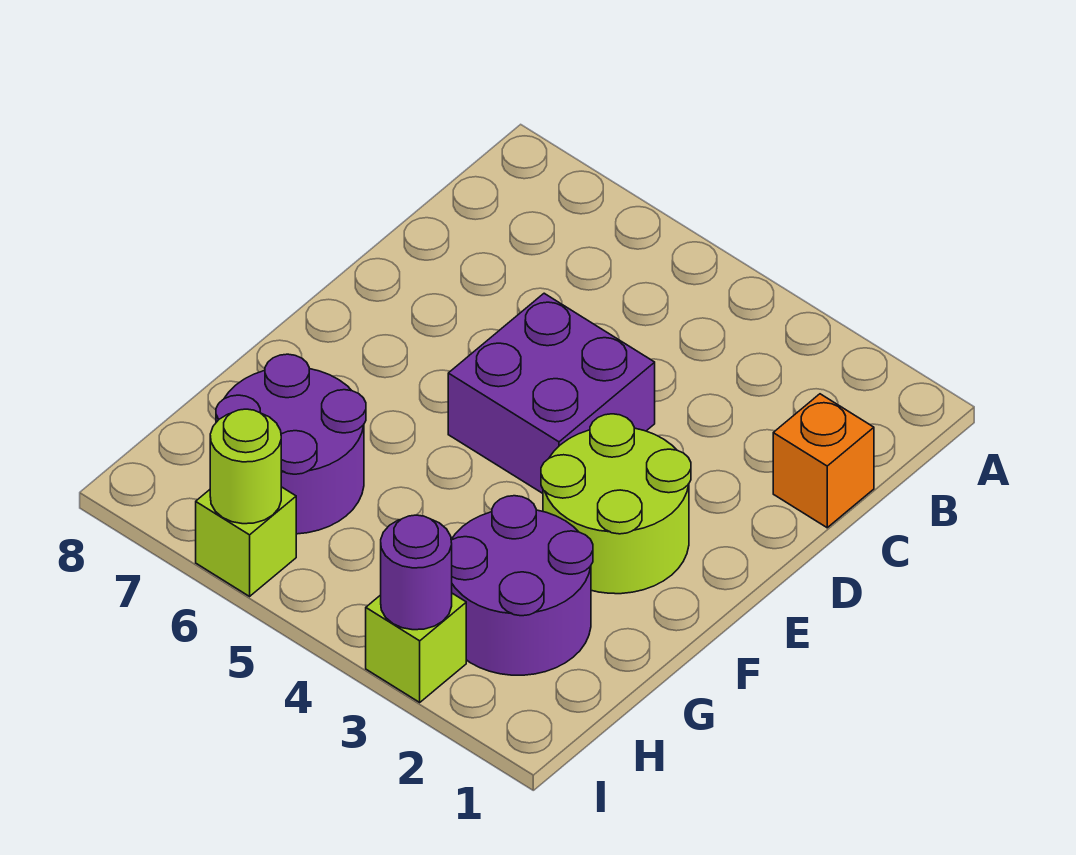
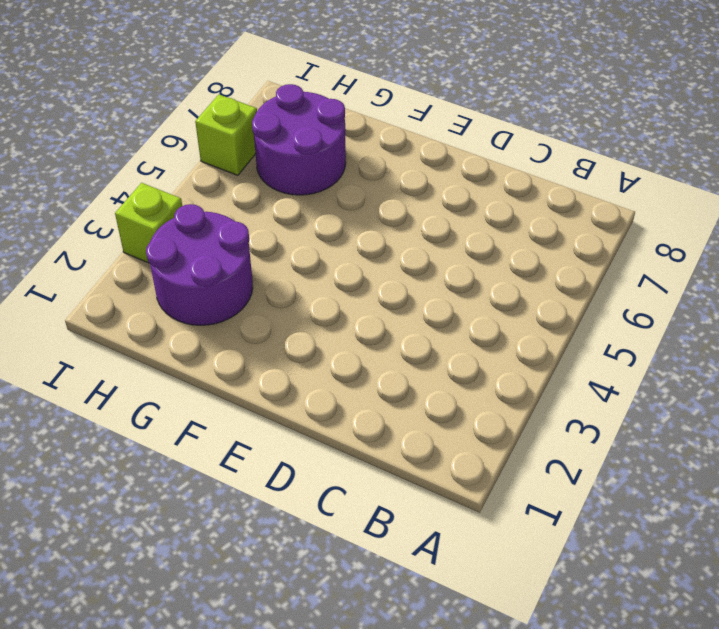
none -> orange 1x1 brick [773,394,874,528]
none -> purple 2x2 brick [448,293,655,493]

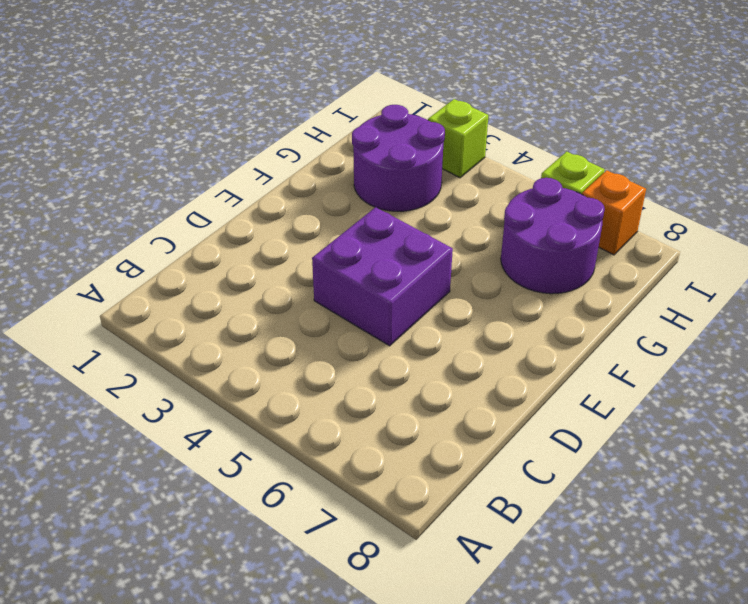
orange 1x1 brick [582,170,646,255] -> orange 1x1 brick moved to [773,394,874,528]
none -> lime 2x2 round brick [541,414,691,594]
none -> purple 1x1 round brick [381,515,452,630]

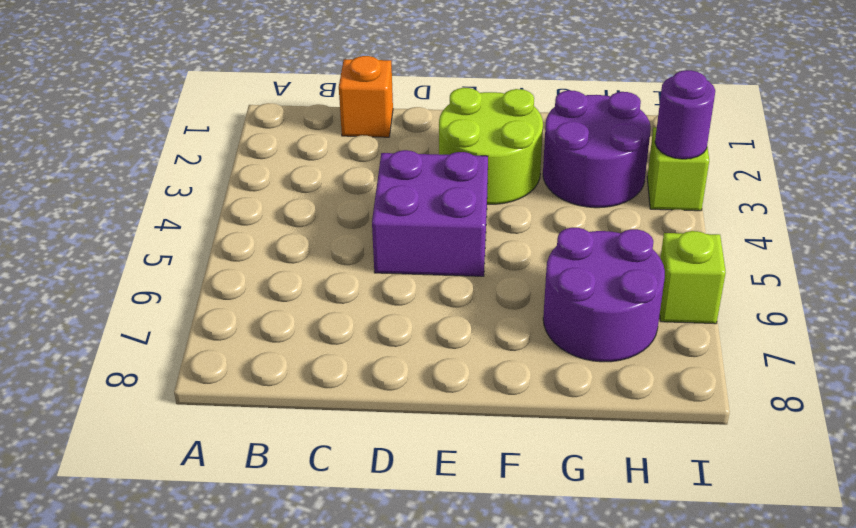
none -> lime 1x1 round brick [210,409,281,524]

